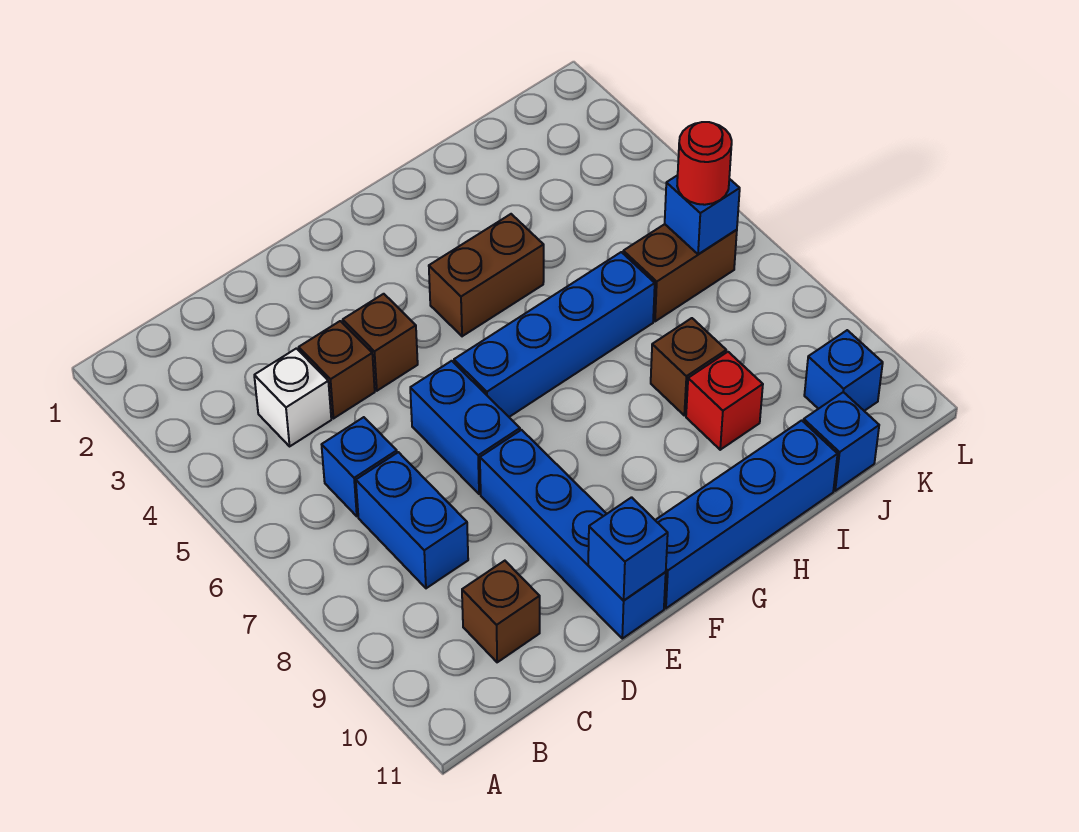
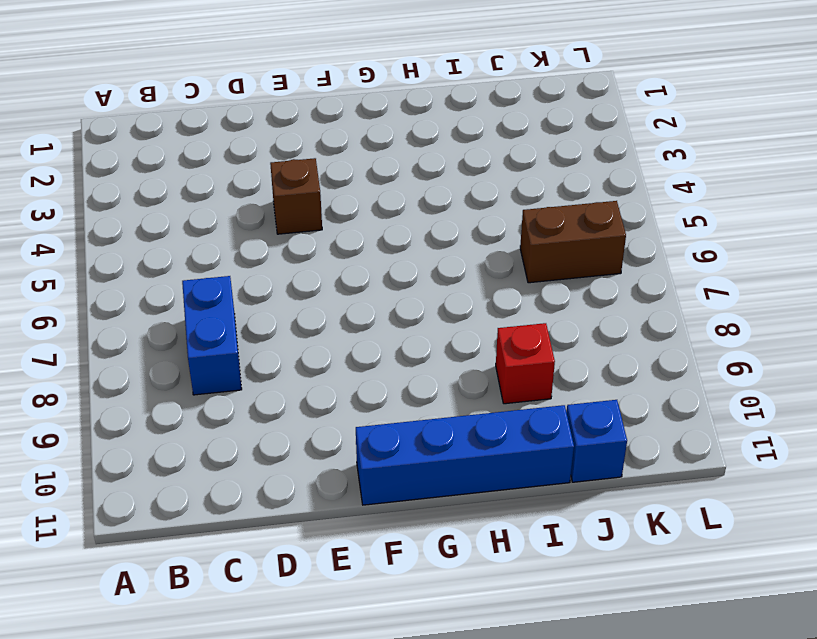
none -> white 1x1 brick [254,348,331,446]
none -> blue 1x1 brick [322,417,397,516]
none -> brown 1x1 brick [462,561,540,662]

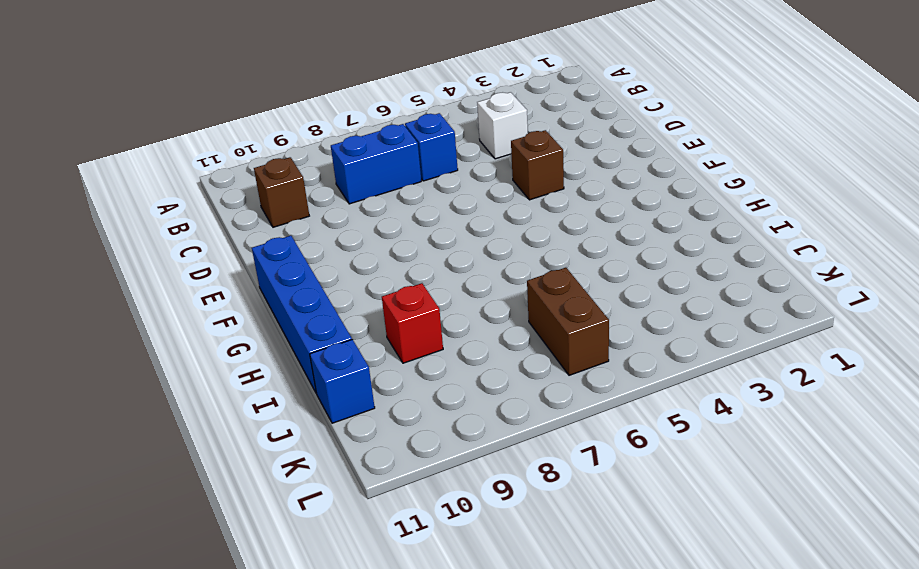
none -> brown 1x1 brick [299,321,375,419]
none -> blue 1x2 brick [410,361,520,494]
none -> blue 1x4 brick [480,430,666,639]

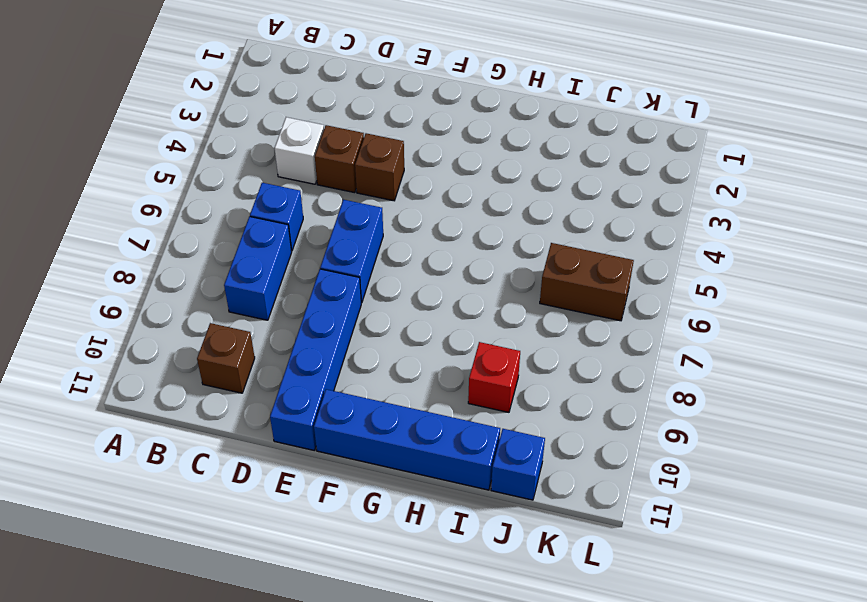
none -> blue 1x4 brick [454,252,655,417]
none -> brown 1x2 brick [429,214,544,336]
none -> brown 1x1 brick [651,318,726,415]

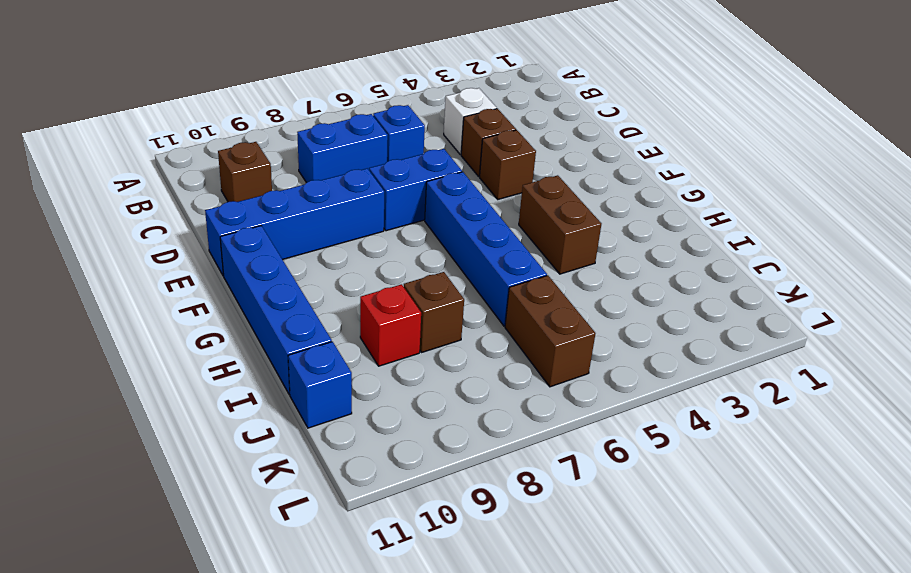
none -> blue 1x1 brick [804,330,883,411]
none -> blue 1x1 brick [588,497,668,601]
none -> blue 1x1 brick [665,175,740,254]

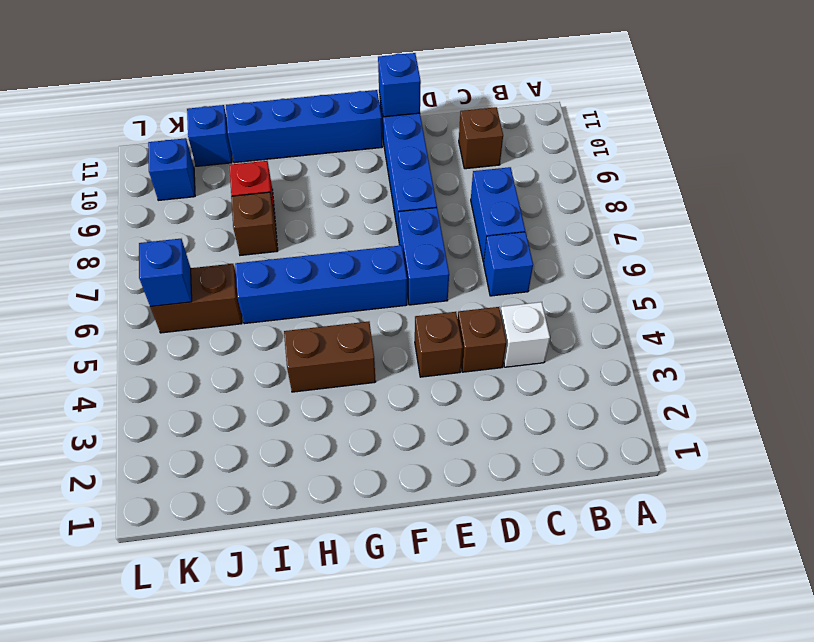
none -> red 1x1 round brick [677,122,732,205]

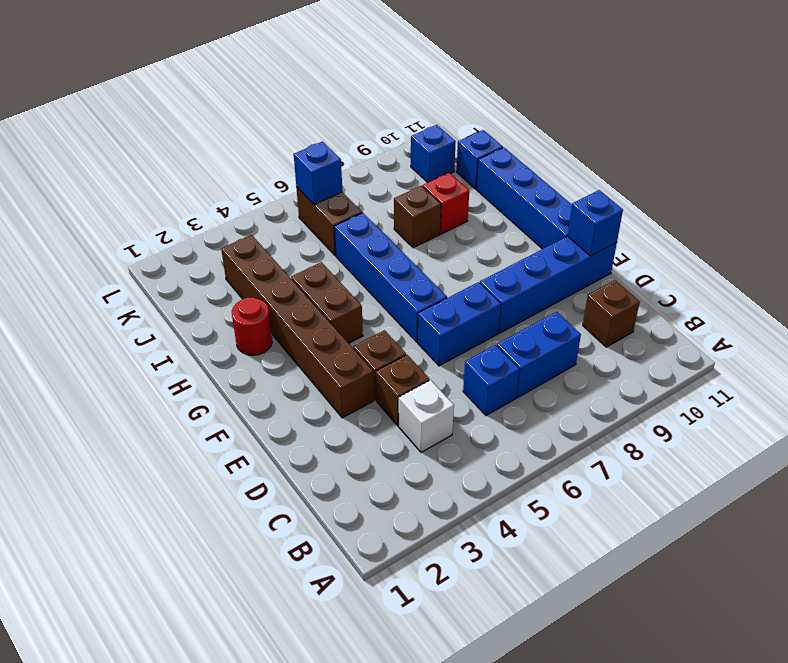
brown 1x6 brick [221,235,374,418] -> none
red 1x1 round brick [232,297,272,355] -> red 1x1 round brick moved to [677,122,732,205]

